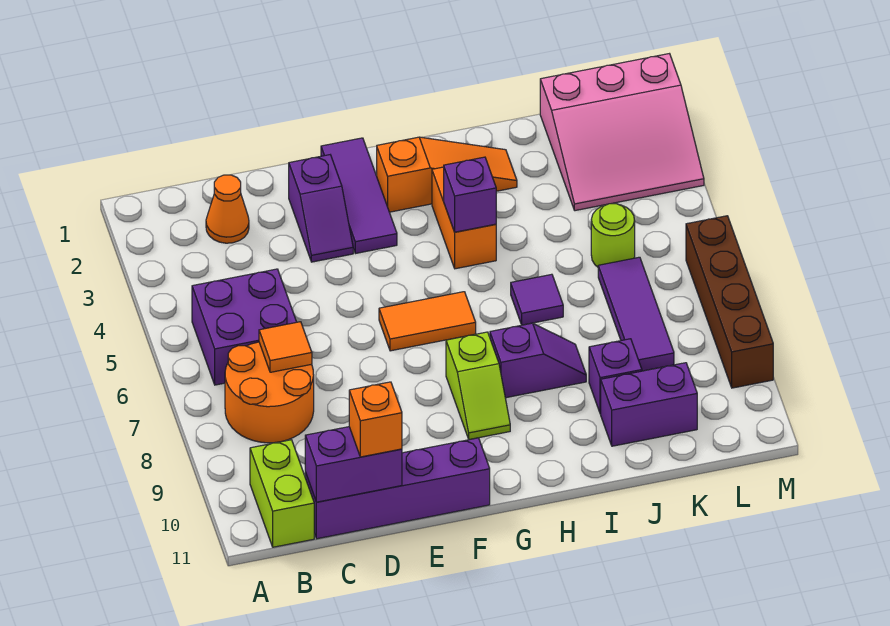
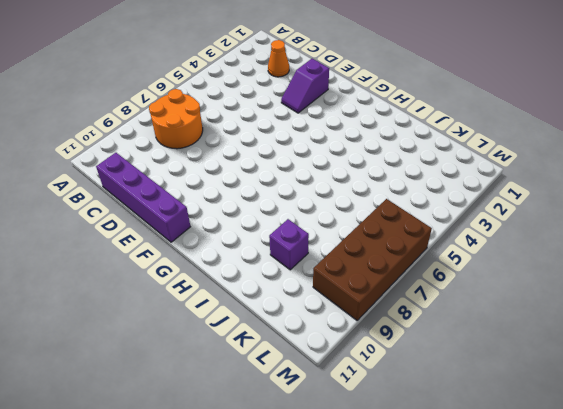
brown 2x4 brick [313,199,432,320] -> brown 1x4 brick [686,216,773,388]
none -> purple 2x2 brick [192,269,296,385]
none -> lime 1x2 brick [250,440,314,547]
none -> purple 1x3 tile [321,138,397,254]

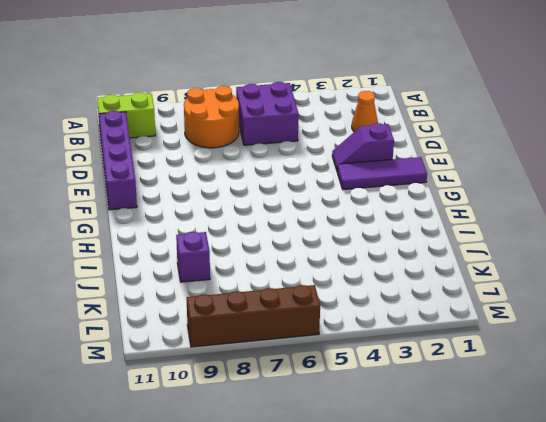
none -> orange 1x2 tile [379,292,476,351]
none -> orange 1x3 slope [377,137,517,212]
none -> lime 1x2 slope [446,332,510,440]

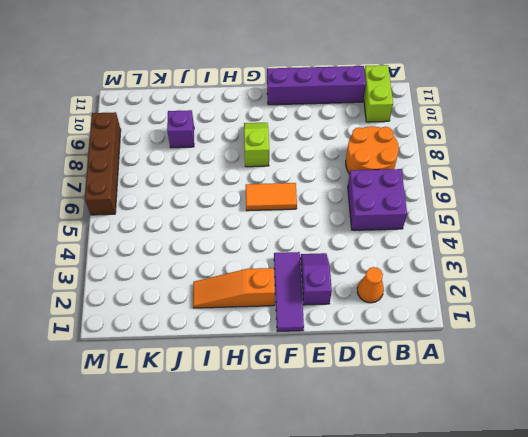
none -> orange 1x2 brick [432,167,496,269]
none -> purple 1x2 slope [490,323,586,398]
none -> purple 1x1 tile [511,274,563,325]

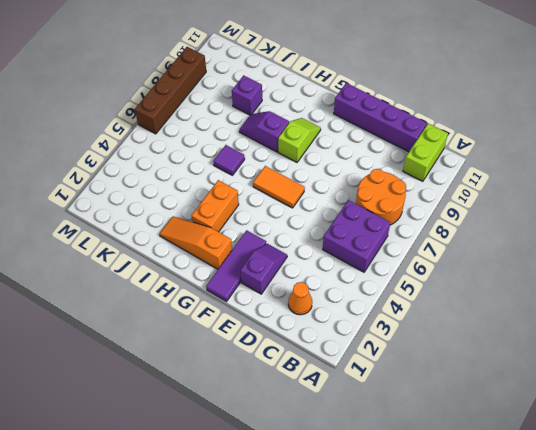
none -> purple 1x2 brick [601,363,697,446]
none -> pink 3x3 slope [540,54,704,211]
none -> lime 1x1 round brick [591,204,635,267]

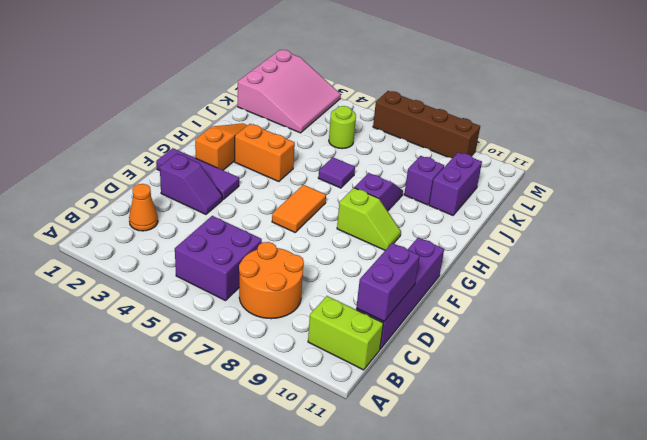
none -> purple 1x3 tile [598,257,674,371]
none -> orange 1x1 tile [259,322,312,372]
none -> purple 1x1 brick [444,157,496,232]

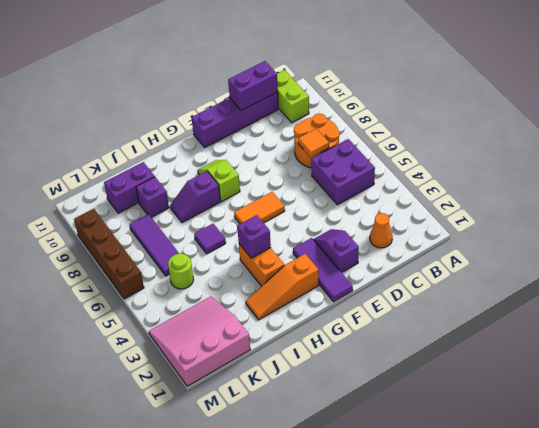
none -> orange 1x1 brick [349,382,402,457]

